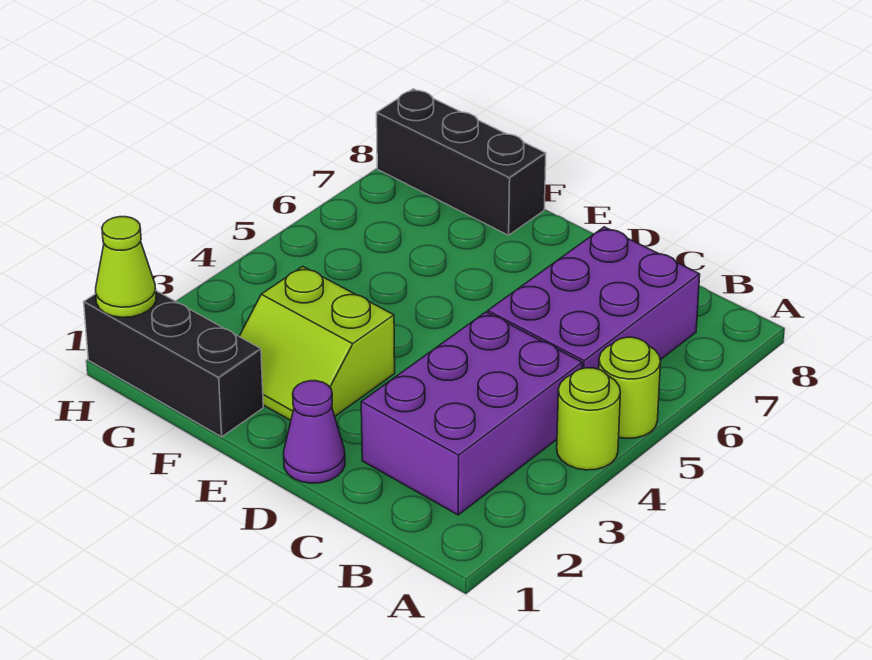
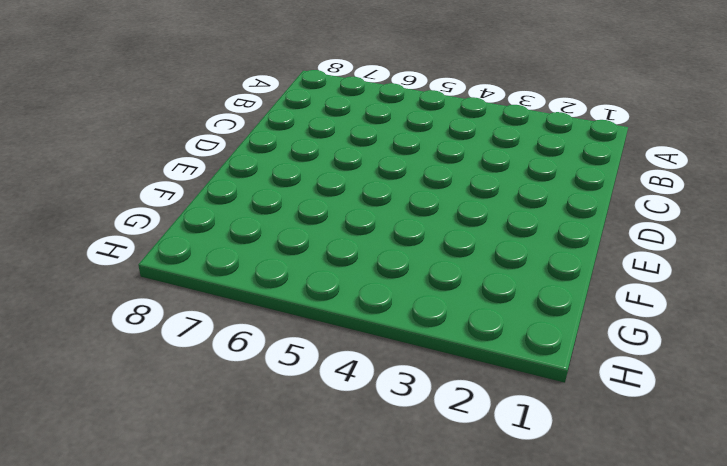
none -> lime 1x1 round brick [557,368,620,470]
none -> lime 1x1 round brick [599,337,661,438]

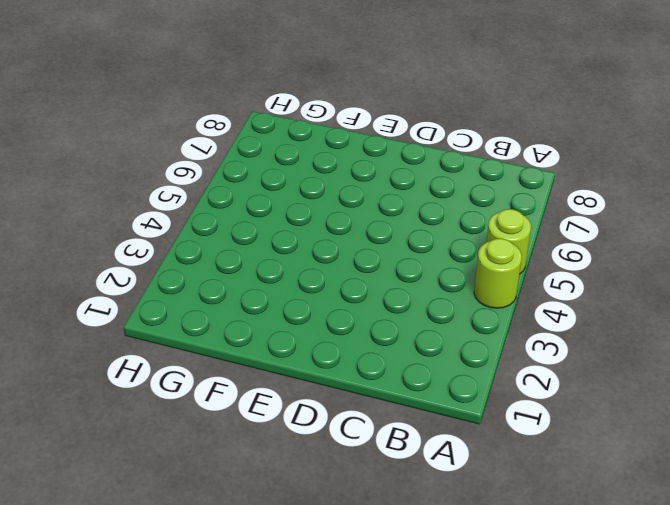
none -> purple 2x3 brick [361,312,582,515]
none -> purple 2x3 brick [488,227,700,369]

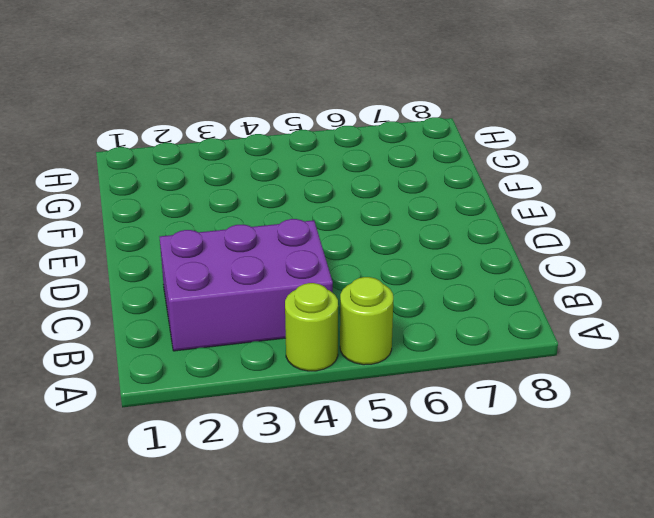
none -> purple 2x3 brick [488,227,700,369]
none -> purple 1x1 cone [284,381,345,483]

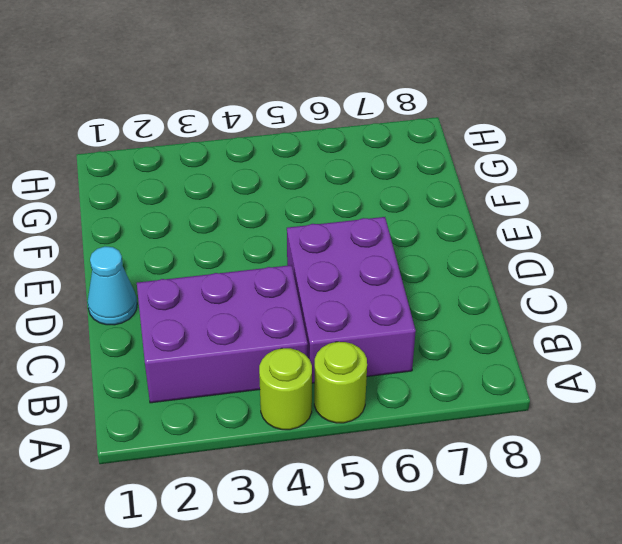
purple 2x3 brick [287,217,416,383] -> purple 2x3 brick turned to [488,227,700,369]
cyan 1x1 cone [88,246,137,325] -> purple 1x1 cone [284,381,345,483]
none -> lime 2x2 slope [239,266,395,420]
none -> black 1x3 brick [84,291,263,437]

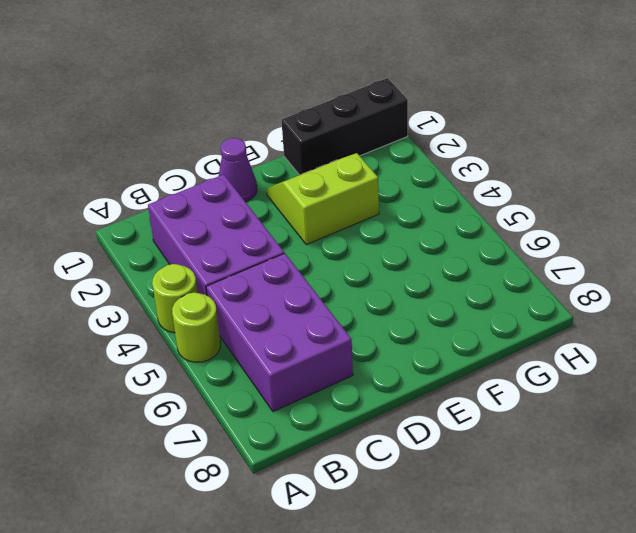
none -> black 1x3 brick [377,89,546,235]
none -> lime 1x1 cone [96,217,156,317]

